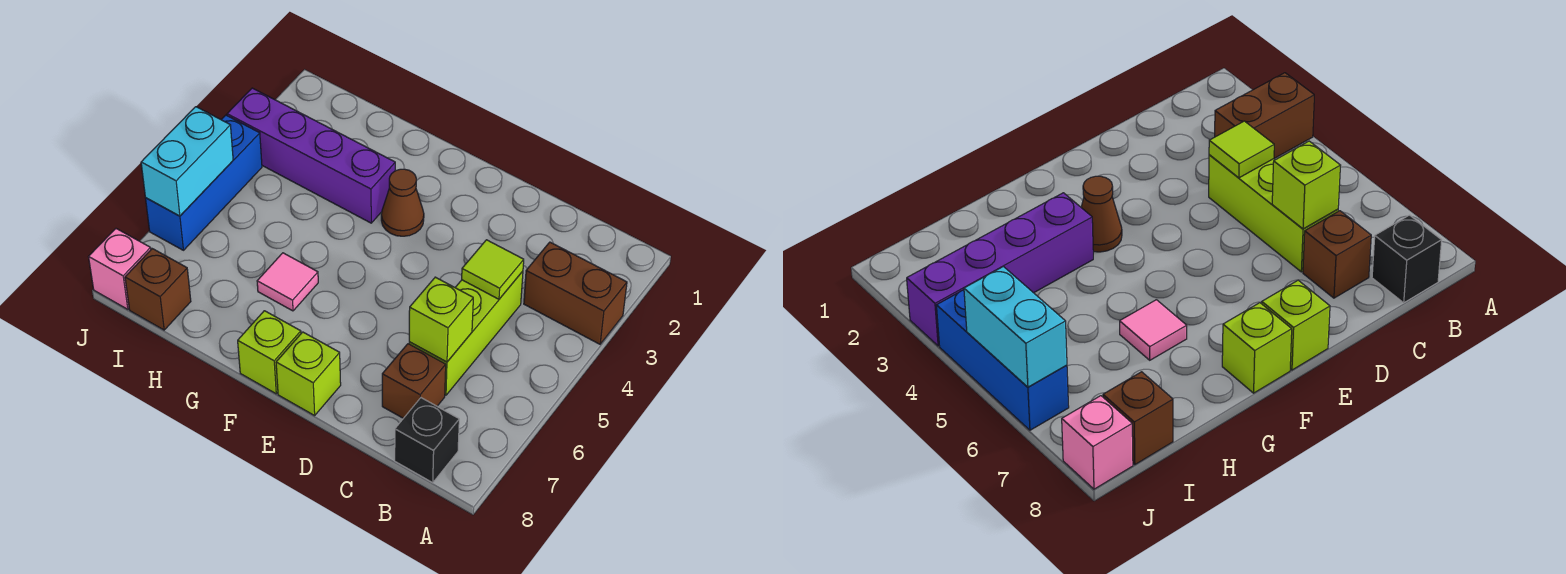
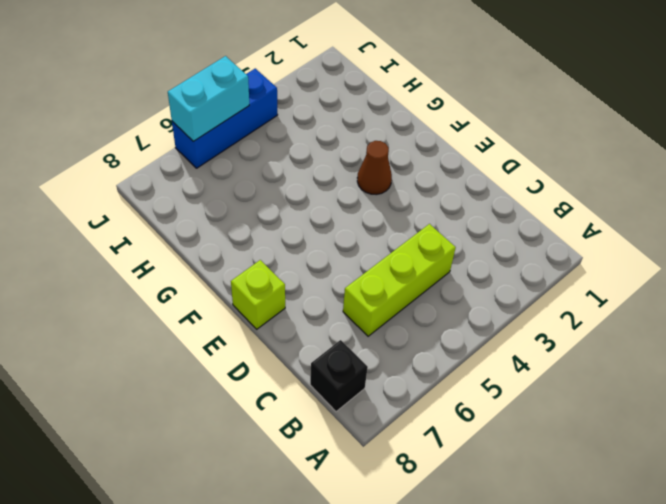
none -> brown 1x2 brick [524,242,627,344]
none -> brown 1x1 brick [382,344,446,418]
none -> lime 1x1 brick [238,311,301,394]

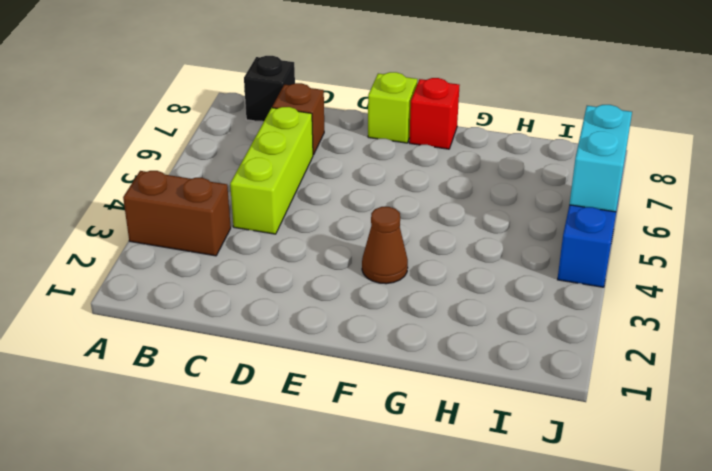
red 1x1 brick [409,78,460,149] -> lime 1x1 brick [238,311,301,394]
none -> purple 1x4 brick [227,88,395,223]
none -> pink 1x1 tile [257,253,318,311]
none -> brown 1x1 brick [125,249,191,330]

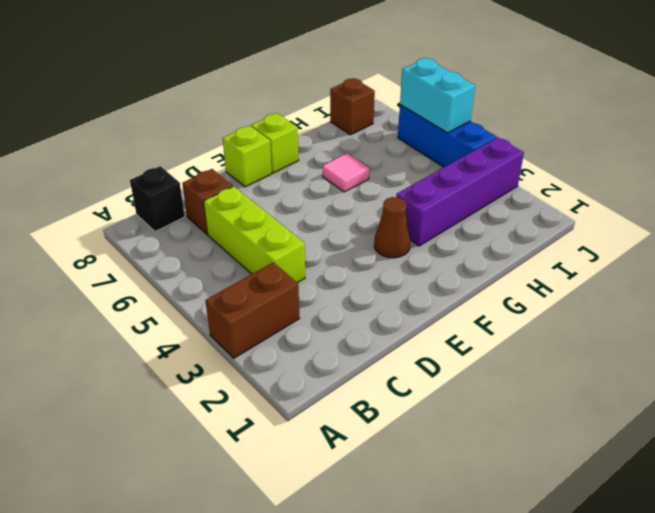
none -> pink 1x1 brick [89,229,151,309]
none -> lime 1x1 tile [462,240,524,299]
none -> lime 1x1 brick [409,277,473,362]

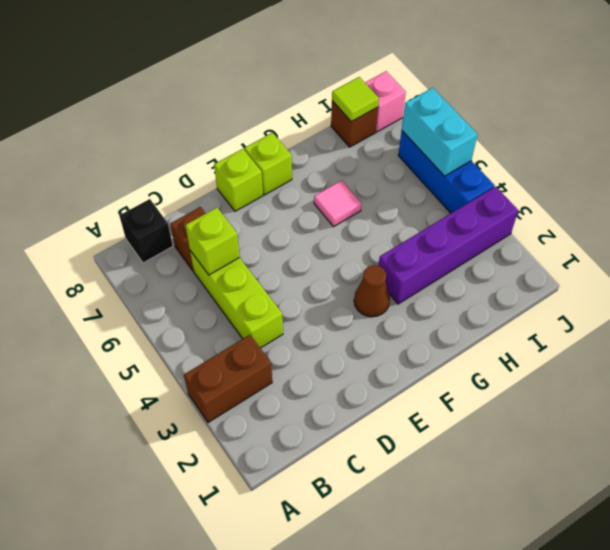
lime 1x1 tile [332,77,379,122] -> lime 1x1 tile moved to [462,240,524,299]

